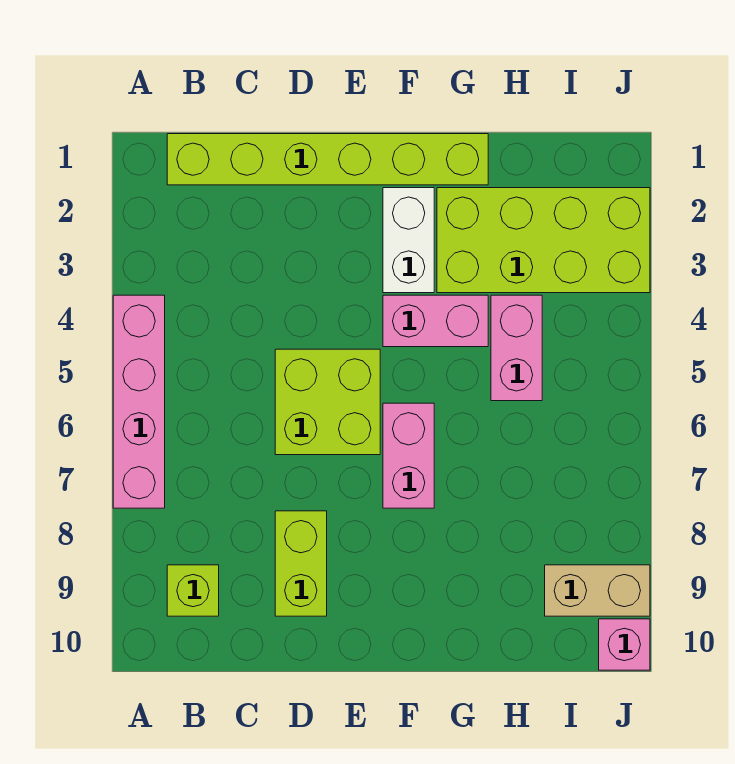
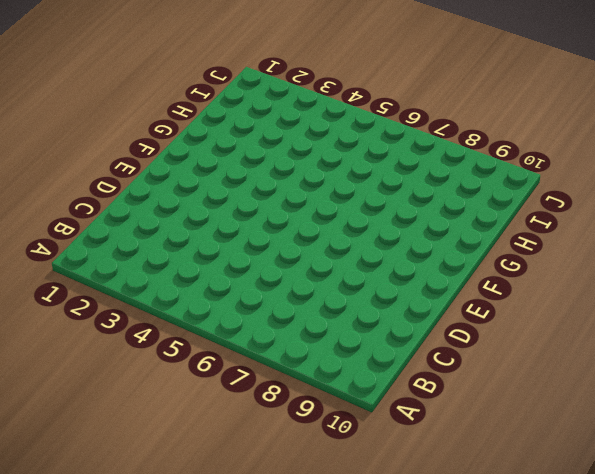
none -> pink 1x4 brick [113,295,165,508]
none -> lime 1x6 brick [167,134,488,185]
none -> lime 1x1 brick [167,565,219,616]

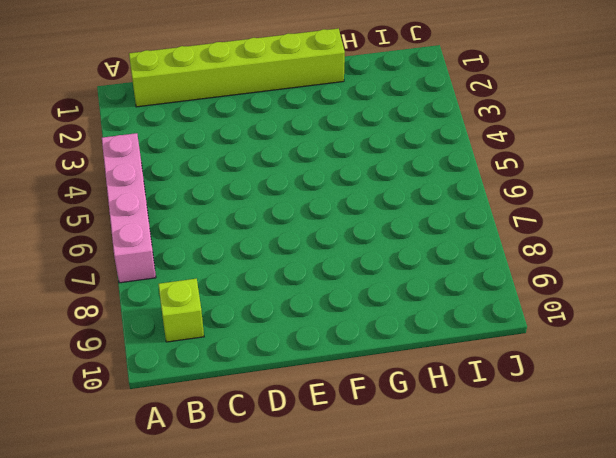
none -> lime 2x2 brick [275,349,380,455]
none -> lime 1x2 brick [275,511,327,616]
none -> white 1x2 brick [383,188,434,293]

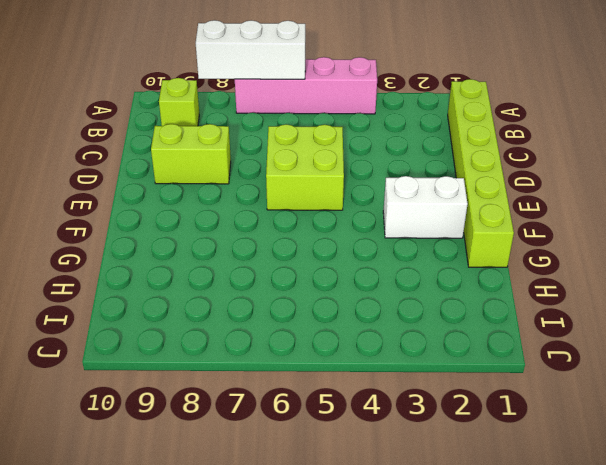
white 1x3 brick [196,20,305,79] -> none
none -> pink 1x2 brick [383,295,488,347]
none -> pink 1x2 brick [383,403,434,508]
none -> lime 2x4 brick [437,188,650,293]

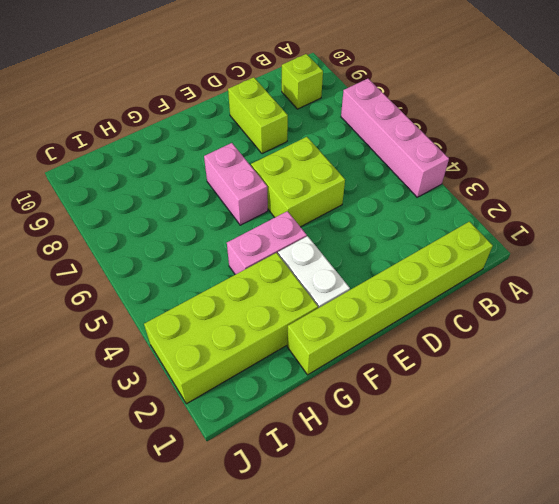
none -> pink 1x2 brick [491,295,542,401]
none -> tan 1x2 brick [545,565,650,616]
none -> pink 1x1 brick [599,619,650,670]

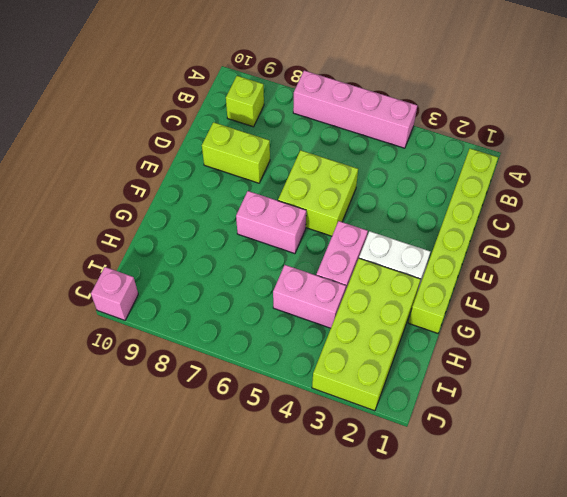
none -> tan 1x2 brick [545,565,650,616]

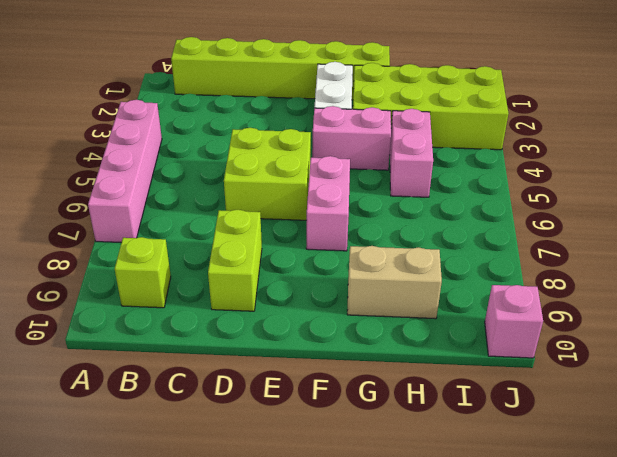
tan 1x2 brick [347,246,442,319] -> tan 1x2 brick moved to [545,565,650,616]

